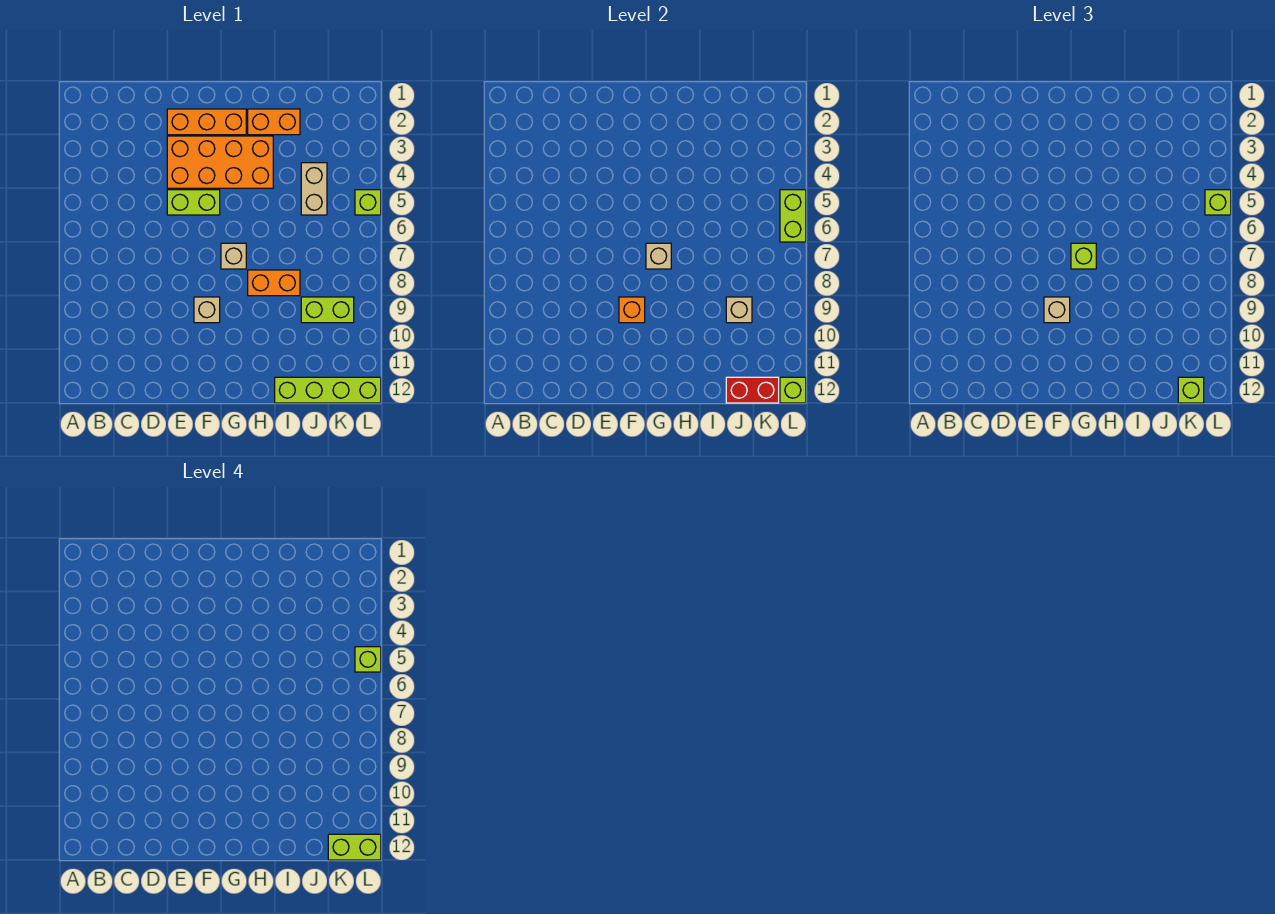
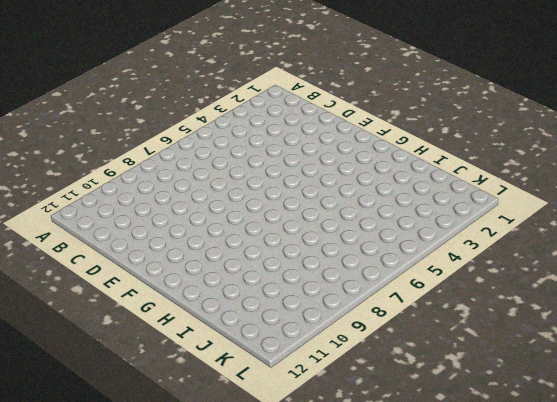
none -> orange 1x3 brick [167,109,246,135]
none -> orange 2x4 brick [167,136,273,188]
none -> lime 1x2 brick [167,190,220,215]

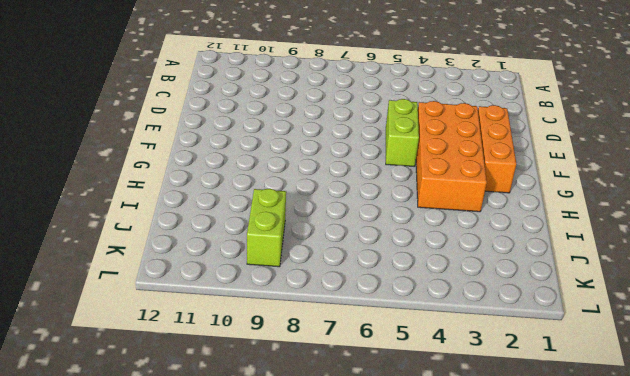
none -> tan 1x1 brick [194,297,220,323]
none -> tan 1x1 brick [221,243,246,269]
none -> orange 1x2 brick [248,109,300,135]

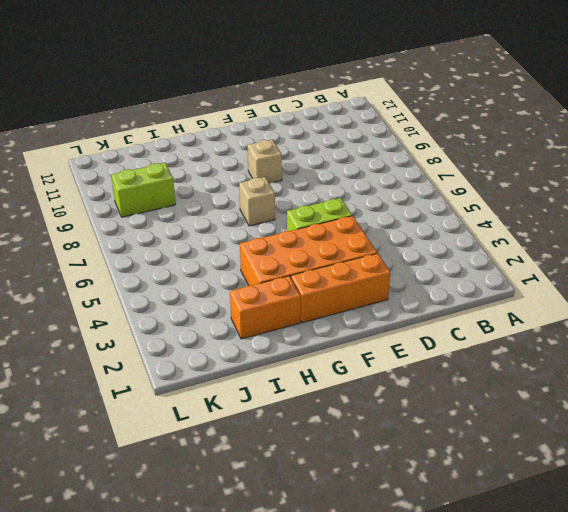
none -> orange 1x2 brick [248,270,300,296]
none -> lime 1x4 brick [275,377,381,403]
none -> tan 1x2 brick [301,163,327,215]

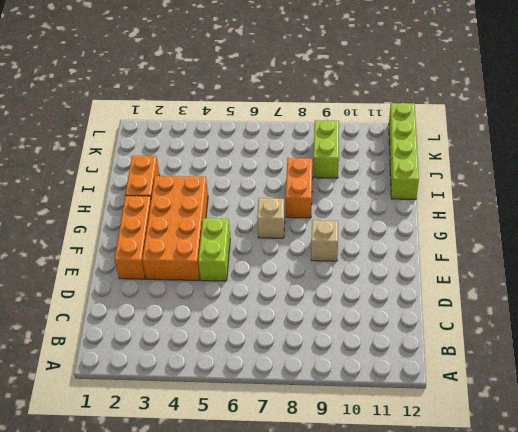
none -> tan 1x2 brick [301,163,327,215]
none -> lime 1x1 brick [355,190,381,215]
none -> orange 1x1 brick [619,297,645,323]

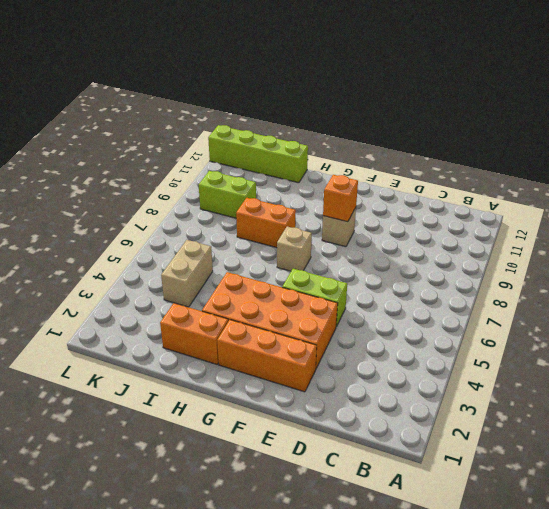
none -> lime 1x1 brick [355,190,381,215]
none -> tan 1x1 brick [646,243,671,269]
none -> tan 1x1 brick [726,297,752,323]

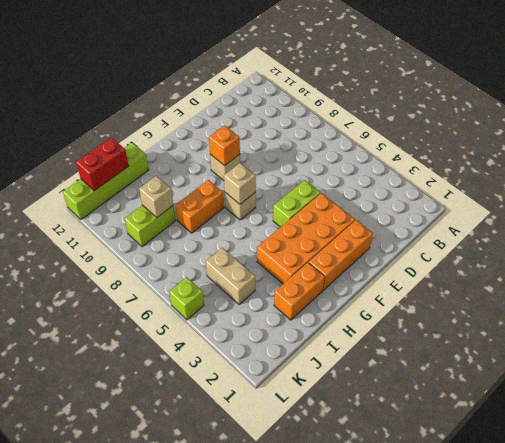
none -> lime 1x2 brick [780,190,806,242]
none -> lime 1x1 brick [780,377,806,403]
none -> tan 1x1 brick [1044,297,1070,323]

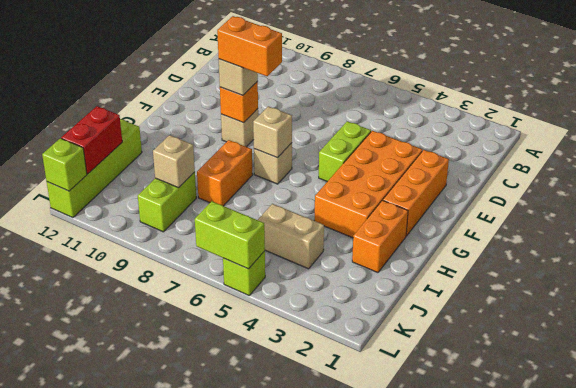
orange 1x2 brick [217,16,282,76] -> none
none -> lime 1x1 brick [1071,243,1096,269]
none -> lime 1x1 brick [1178,377,1204,403]
none -> lime 1x1 brick [1205,190,1231,215]

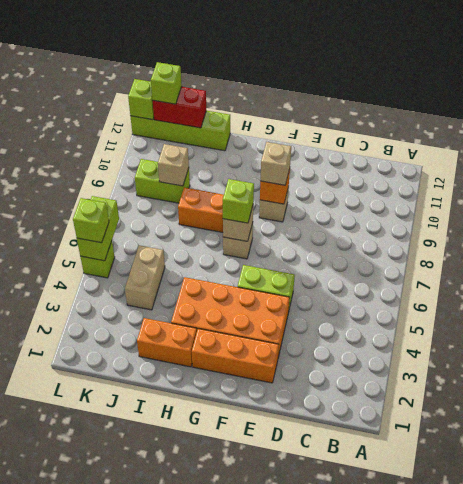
none -> lime 1x2 brick [328,834,381,860]
none -> lime 1x1 brick [355,647,381,672]

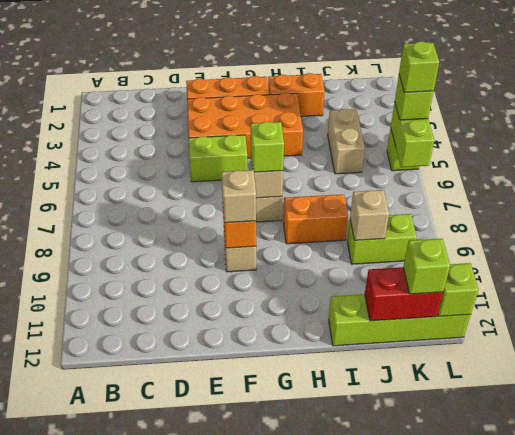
none -> lime 1x2 brick [328,834,381,860]

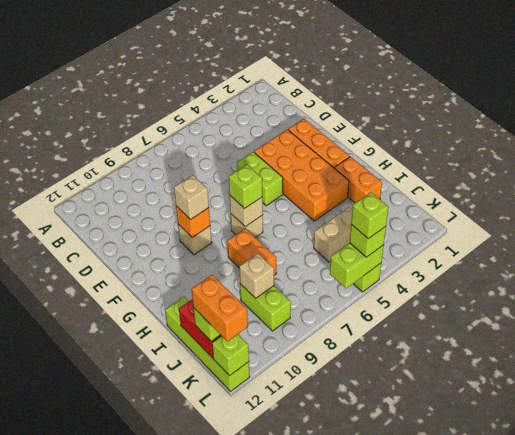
orange 1x2 brick [192,275,248,341] -> lime 1x2 brick [328,834,381,860]

